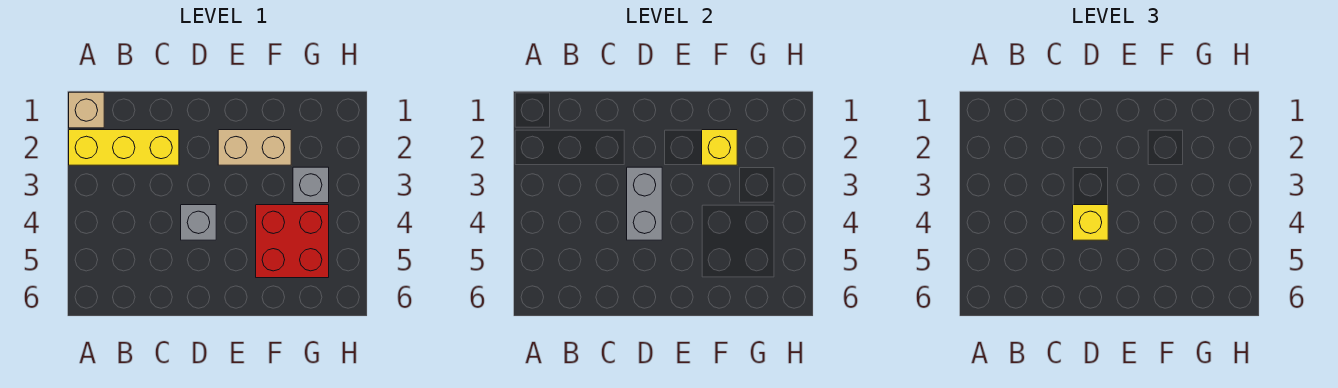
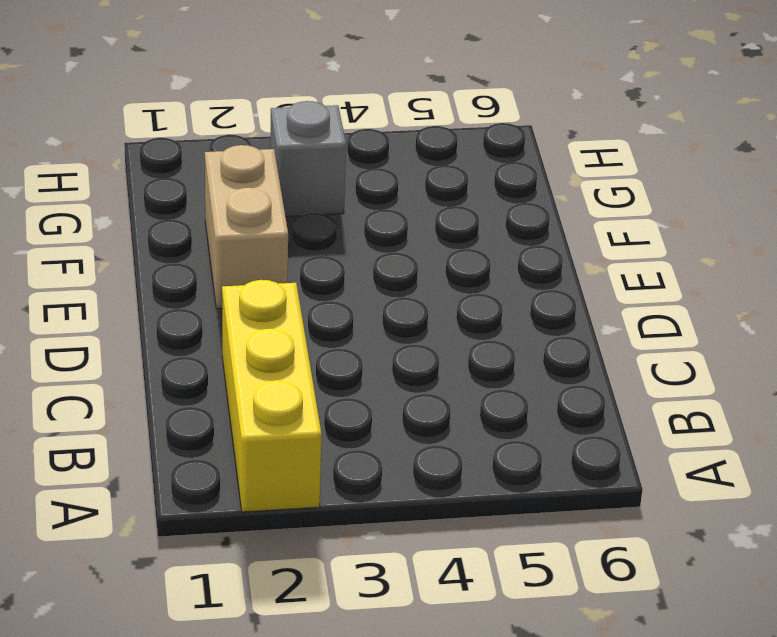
none -> tan 1x1 brick [69,92,104,128]
none -> grey 1x1 brick [181,205,216,240]

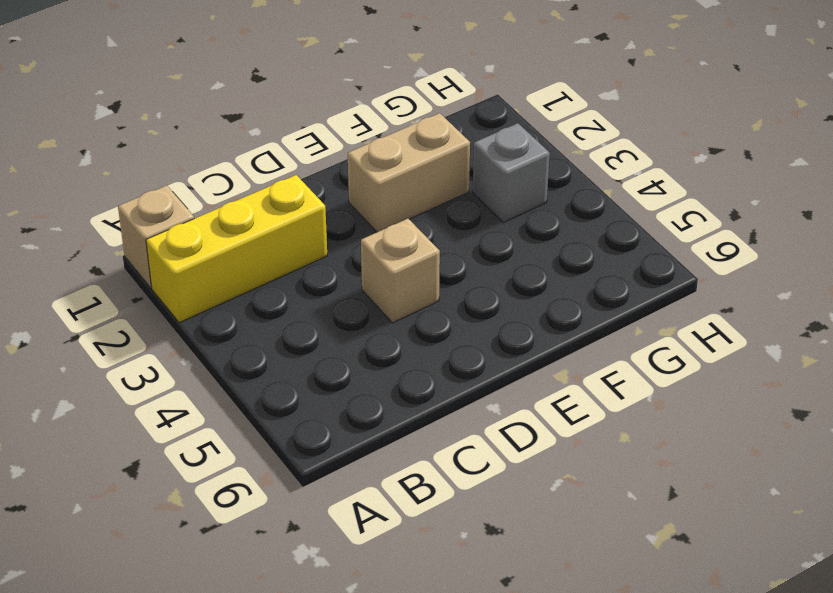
tan 1x1 brick [361,219,440,323] -> grey 1x1 brick [181,205,216,240]
none -> red 2x2 brick [256,205,329,278]
none -> grey 1x2 brick [627,167,662,240]

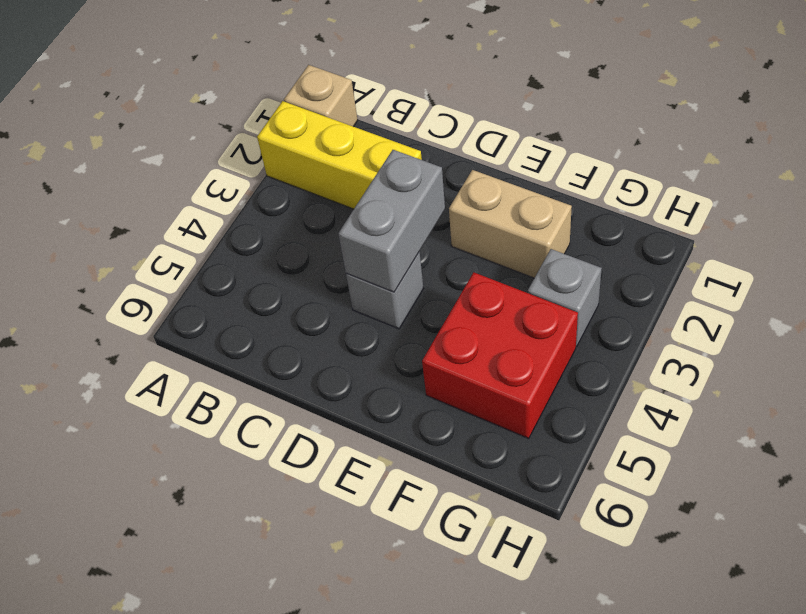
none -> yellow 1x1 brick [702,130,737,165]
none -> yellow 1x1 brick [1073,205,1108,240]

